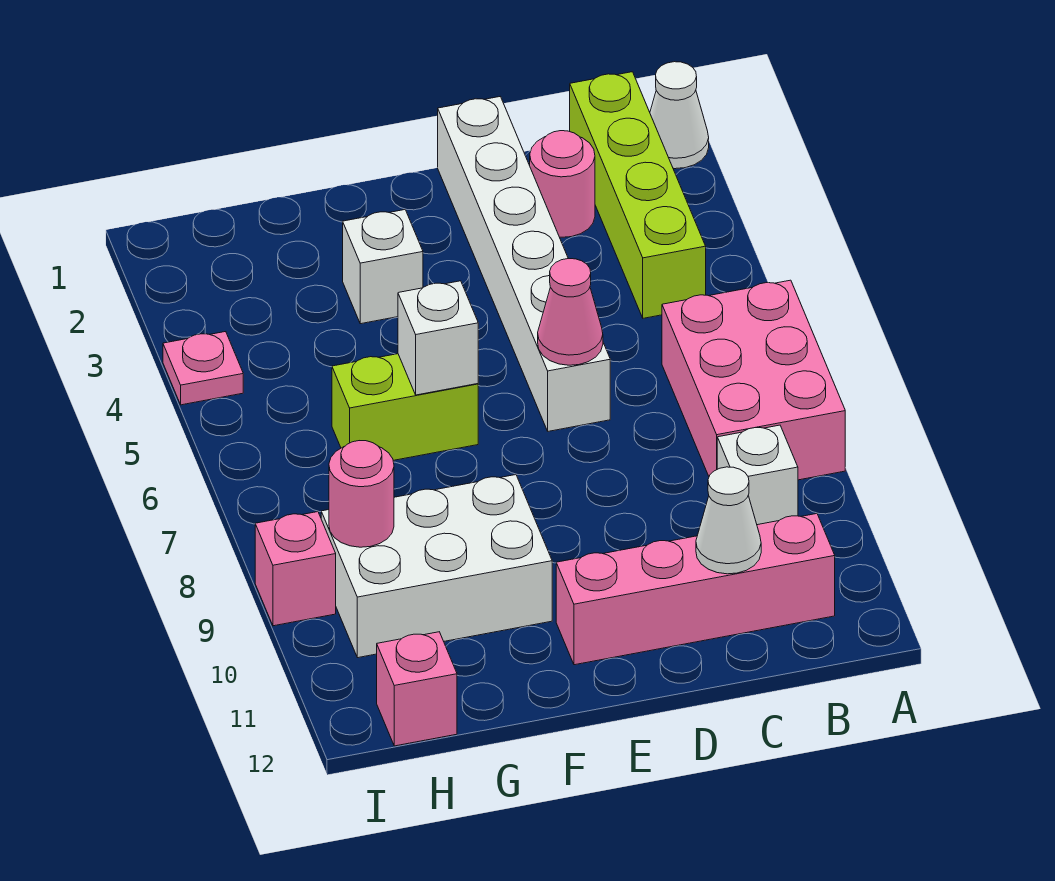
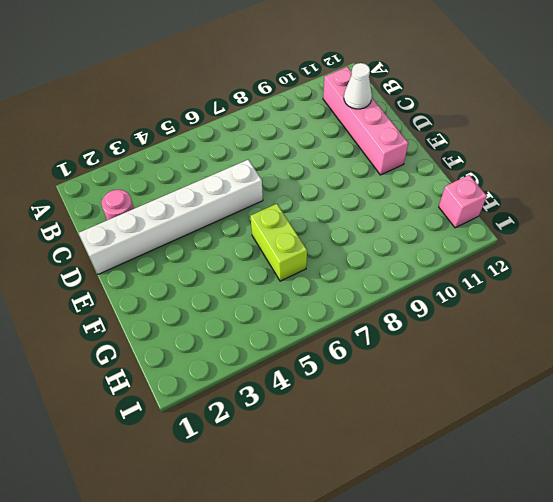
none -> white 1x1 cone [650,62,709,169]
none -> pink 2x3 brick [662,280,845,480]
none -> lime 1x4 brick [570,72,706,318]

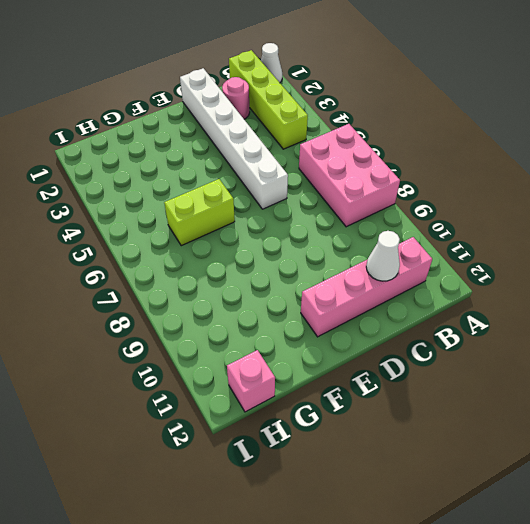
none -> white 1x1 brick [717,425,798,525]
none -> white 1x1 brick [343,210,423,324]
none -> white 2x3 brick [321,475,552,658]

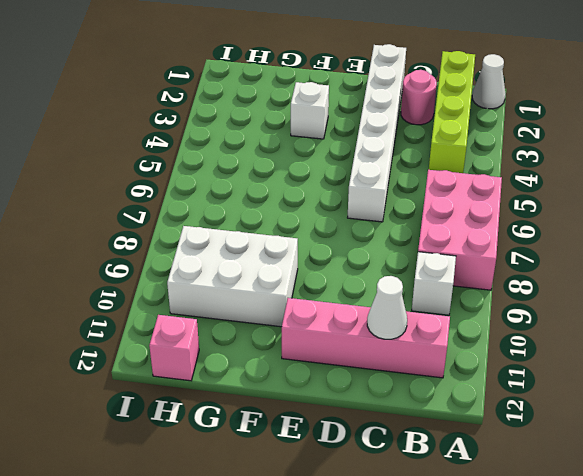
none -> lime 1x2 brick [332,354,478,460]
none -> pink 1x1 plate [163,332,243,405]
none -> pink 1x1 brick [255,512,336,626]

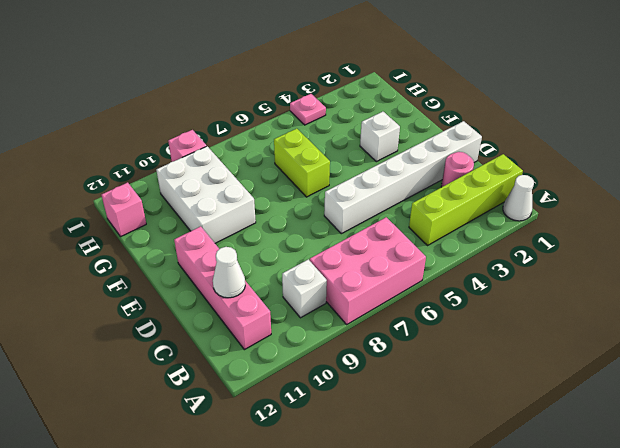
none -> pink 1x1 cone [538,259,603,365]
none -> white 1x1 brick [398,281,478,395]
none -> pink 1x1 round brick [329,441,394,547]

